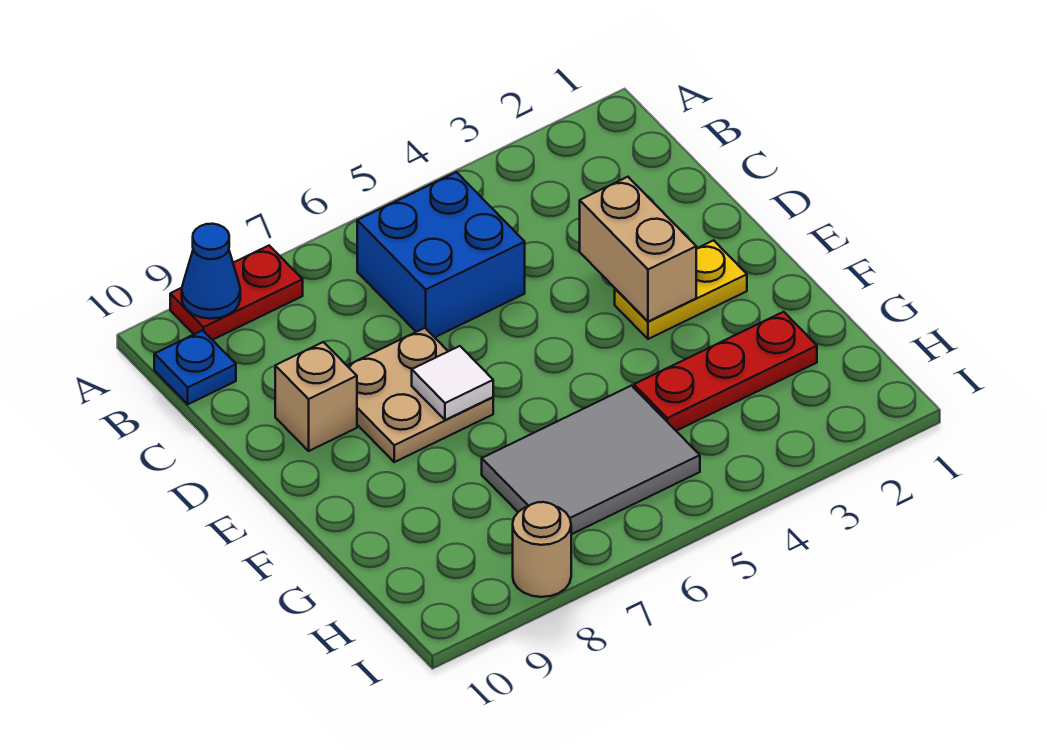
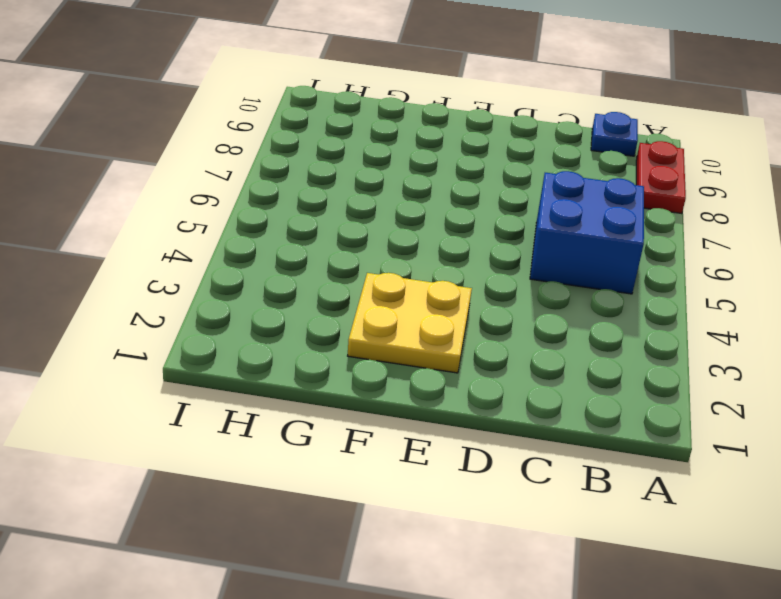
yellow 2x2 plate [348,273,472,373] -> yellow 1x2 plate [615,240,747,339]
none -> tan 2x2 plate [347,328,493,462]
none -> tan 1x1 brick [275,342,357,451]
none -> red 1x3 plate [634,312,817,431]

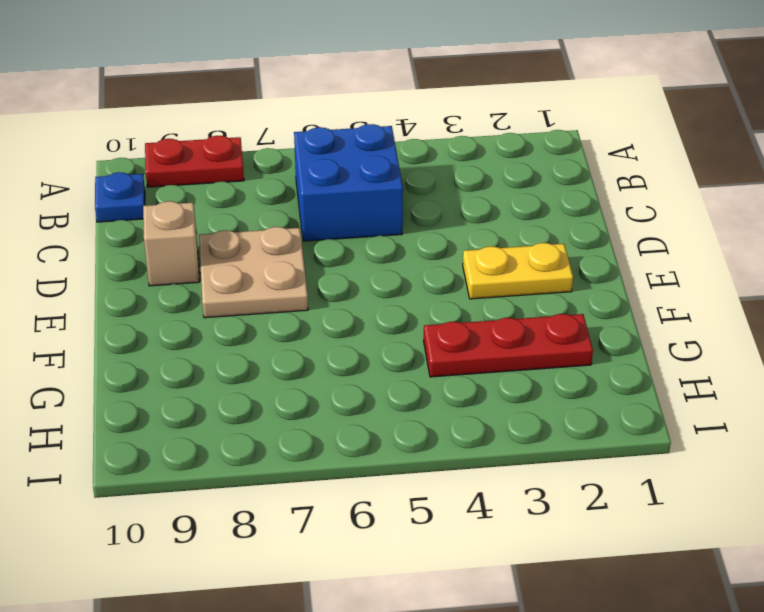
none -> grey 2x3 tile [482,386,700,534]
none -> tan 1x1 round brick [513,502,571,597]
none -> blue 1x1 cone [182,224,240,319]

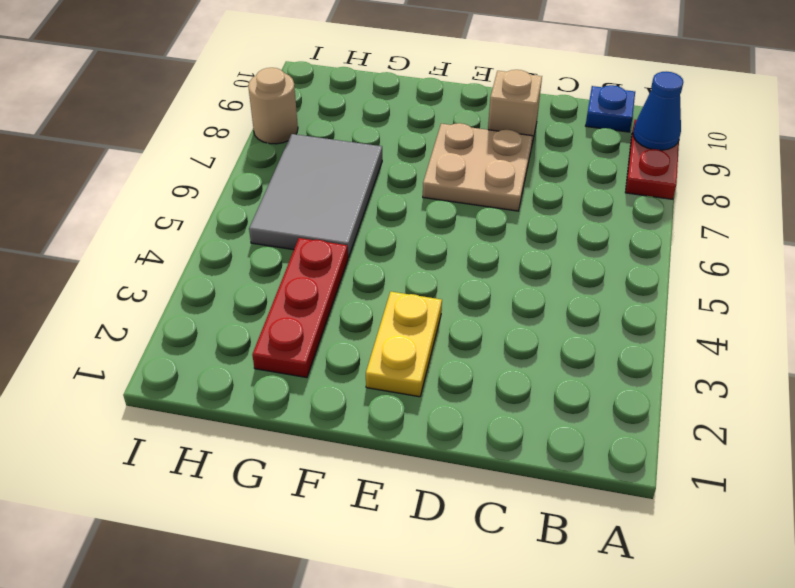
none -> blue 2x2 brick [357,172,525,337]
none -> tan 1x2 brick [580,177,696,322]
none -> white 1x1 tile [412,346,493,420]

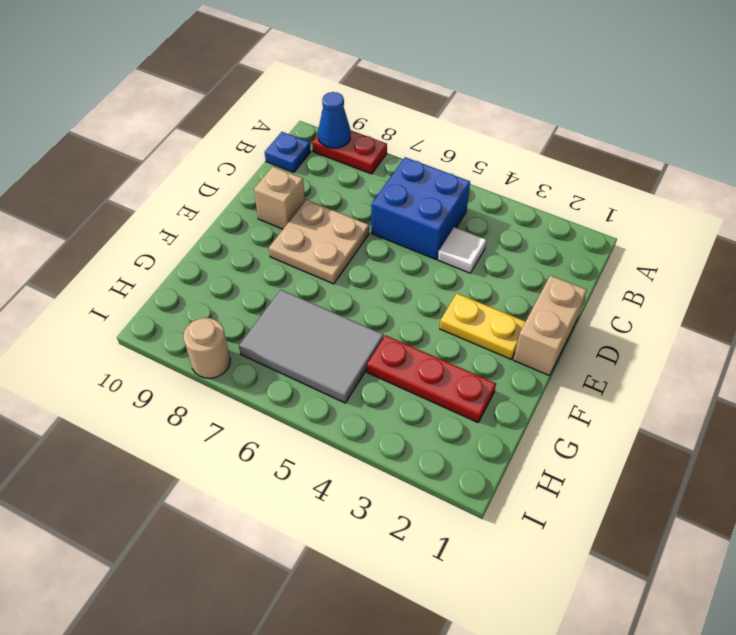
white 1x1 tile [438,227,486,273] -> white 1x1 tile moved to [412,346,493,420]
tan 1x2 brick [513,275,587,376] -> tan 1x2 brick moved to [580,177,696,322]

